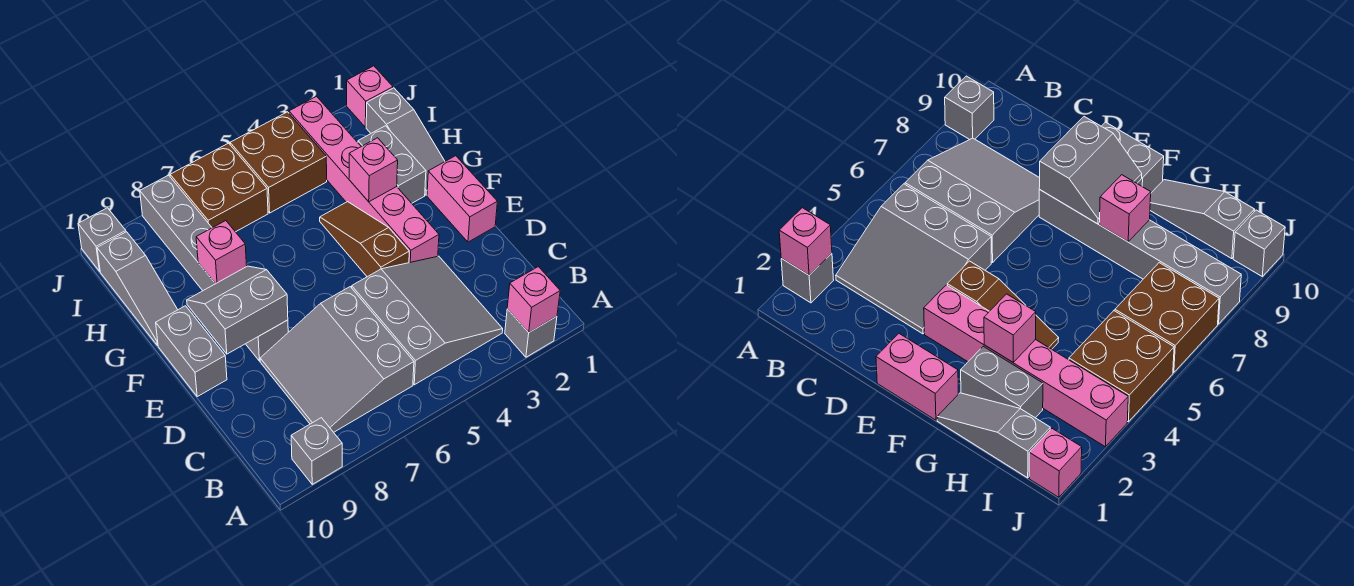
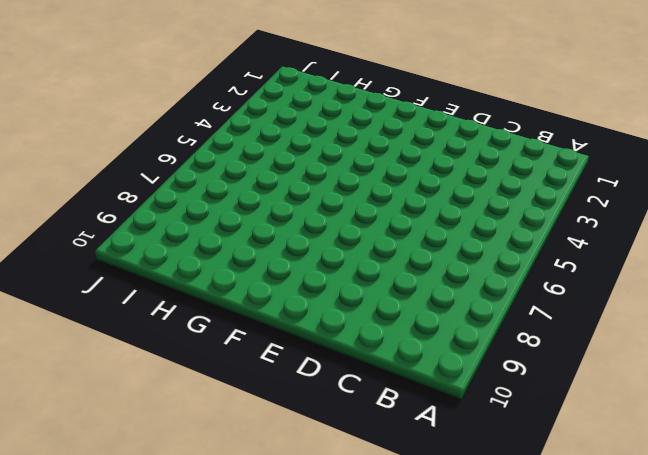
none -> grey 1x1 brick [505,309,557,357]
none -> grey 1x1 brick [291,418,342,484]
none -> grey 3x3 slope [352,256,503,385]

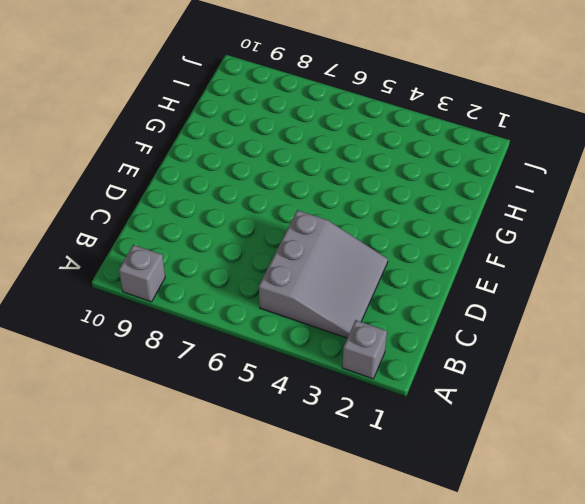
none -> grey 3x3 slope [260,287,414,432]
none -> pink 1x2 brick [427,156,497,242]
none -> pink 1x6 brick [289,96,439,263]

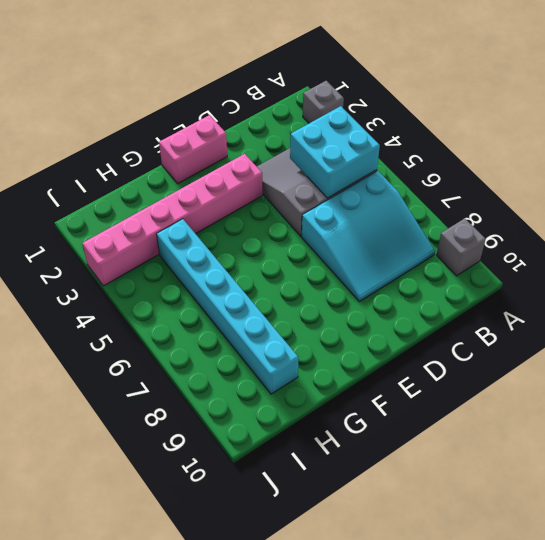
cyan 2x2 brick [290,106,380,198] -> none
cyan 3x3 slope [301,171,435,302] -> grey 3x3 slope [260,287,414,432]
cyan 1x6 brick [157,219,299,394] -> grey 1x6 brick [140,175,288,361]
none -> brown 1x3 slope [320,202,409,277]
none -> grey 1x2 brick [156,306,227,396]
none -> grey 1x3 slope [366,88,445,195]

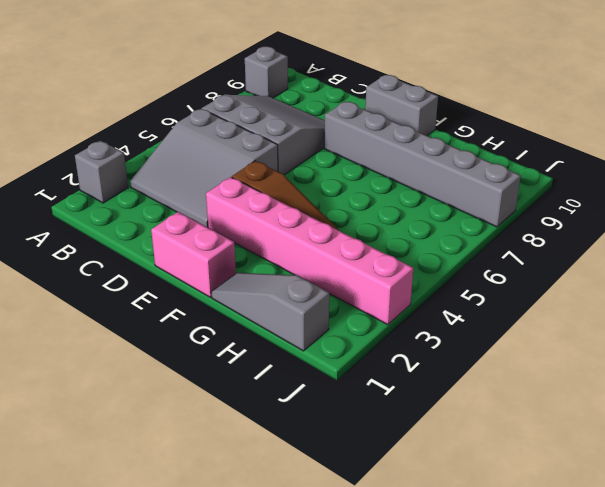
none -> grey 1x2 brick [358,126,426,203]
none -> grey 1x3 slope [97,232,178,345]
none -> brown 2x2 brick [230,112,327,213]

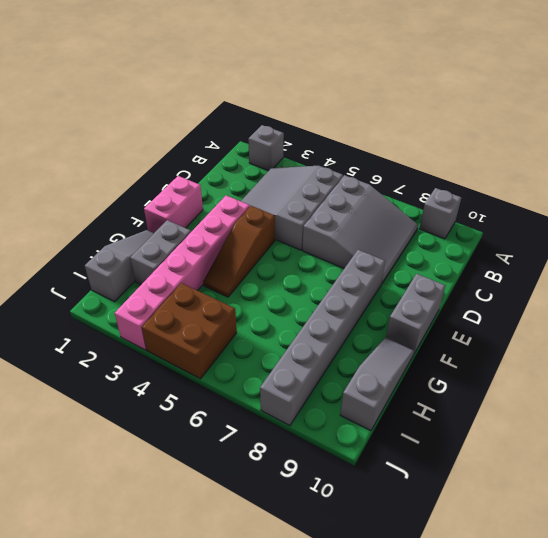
none -> brown 2x2 brick [170,143,268,232]
none -> pink 1x1 brick [347,66,393,127]
none -> grey 1x1 brick [78,208,126,271]

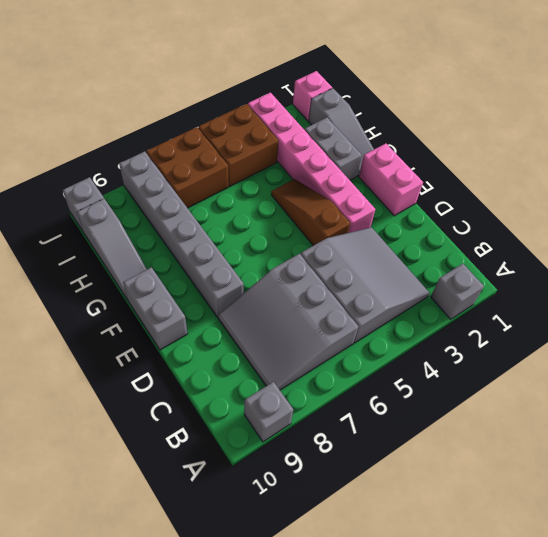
none -> pink 1x1 brick [507,267,560,332]
none -> grey 2x2 slope [187,266,288,354]
none -> pink 1x1 brick [349,138,398,202]

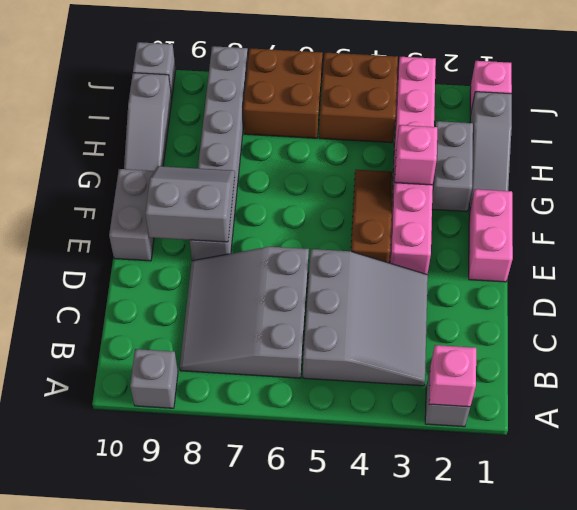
none -> pink 1x1 brick [196,221,247,284]

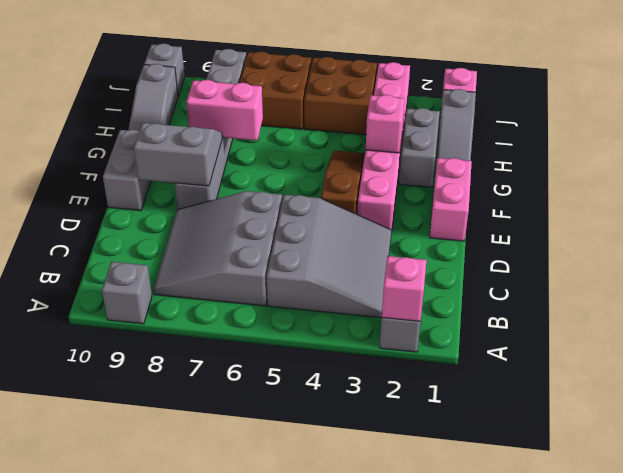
pink 1x2 brick [186,80,263,140] -> pink 1x1 brick [196,221,247,284]

